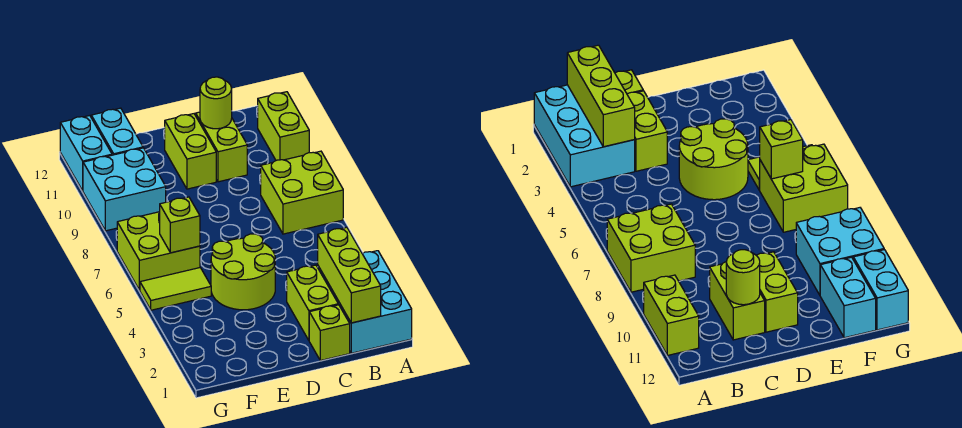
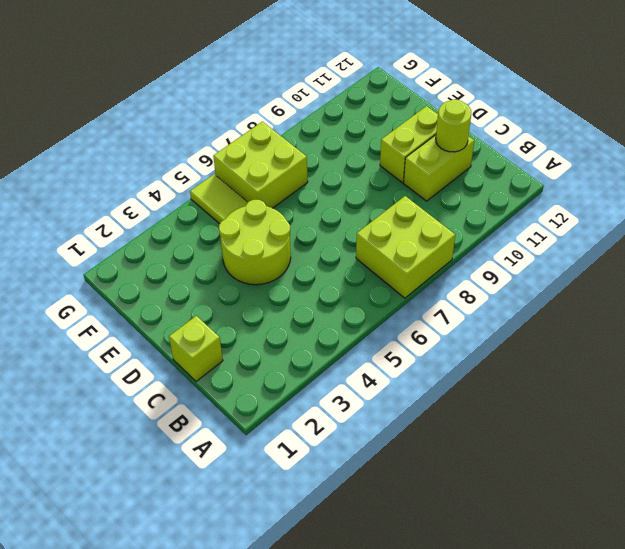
none -> cyan 2x3 brick [318,251,412,353]
none -> lime 1x2 brick [258,92,309,160]
none -> lime 1x2 brick [287,265,338,340]

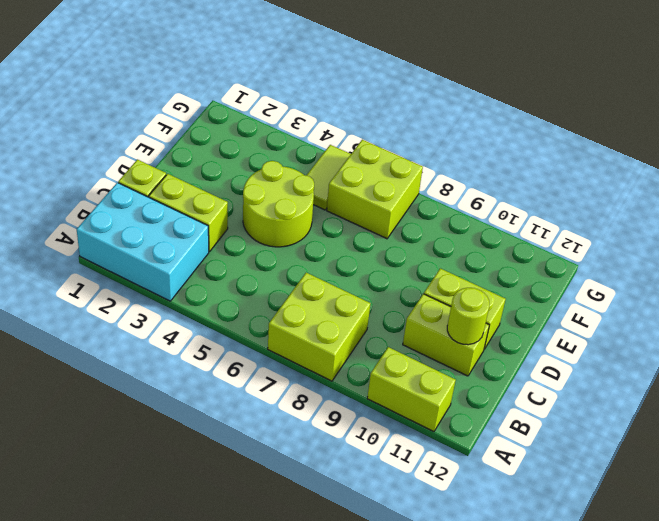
none -> cyan 2x2 brick [83,148,166,231]
none -> cyan 1x2 brick [91,108,143,155]
none -> cyan 1x2 brick [60,116,112,191]

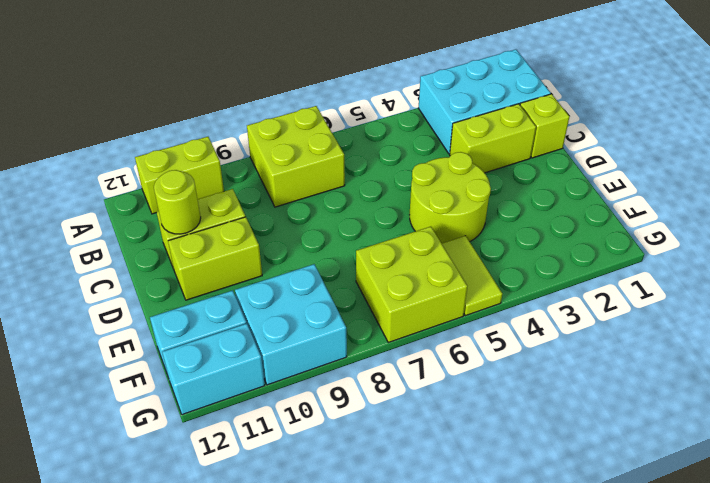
none -> lime 1x3 brick [318,227,381,323]
none -> lime 1x1 brick [160,197,200,253]

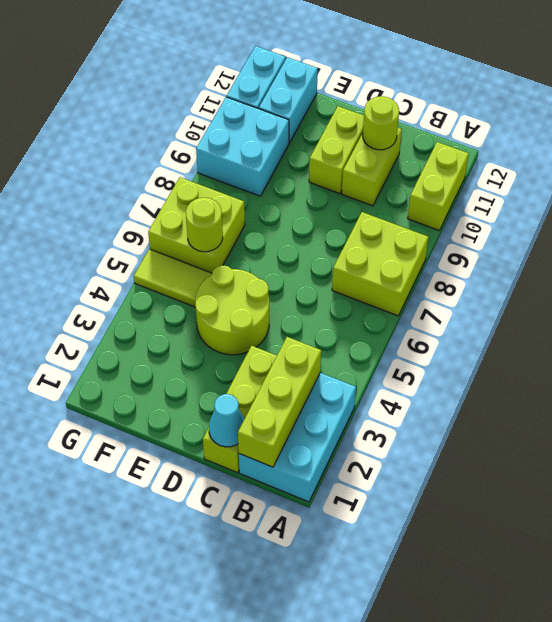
cyan 1x1 cone [209,394,244,447] -> none
lime 1x1 round brick [186,198,223,252] -> lime 1x1 brick [160,197,200,253]

